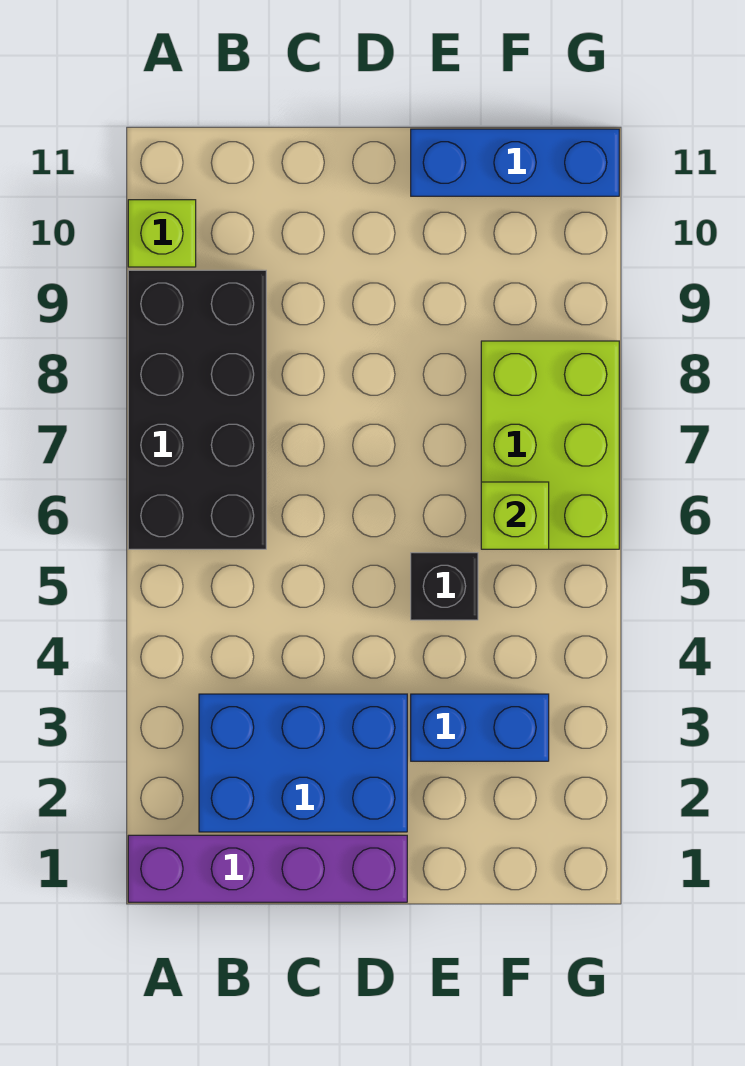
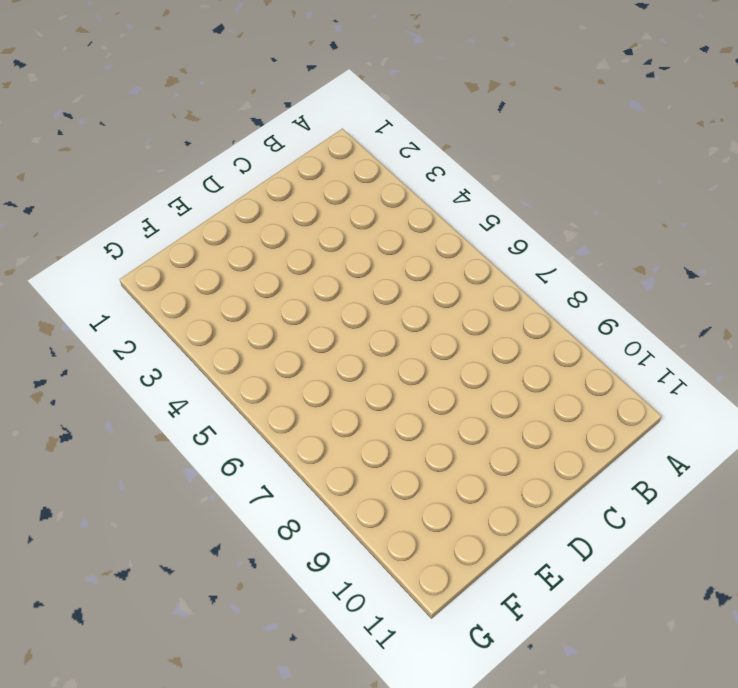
none -> purple 1x4 brick [128,835,407,902]
none -> black 2x4 brick [128,270,266,549]

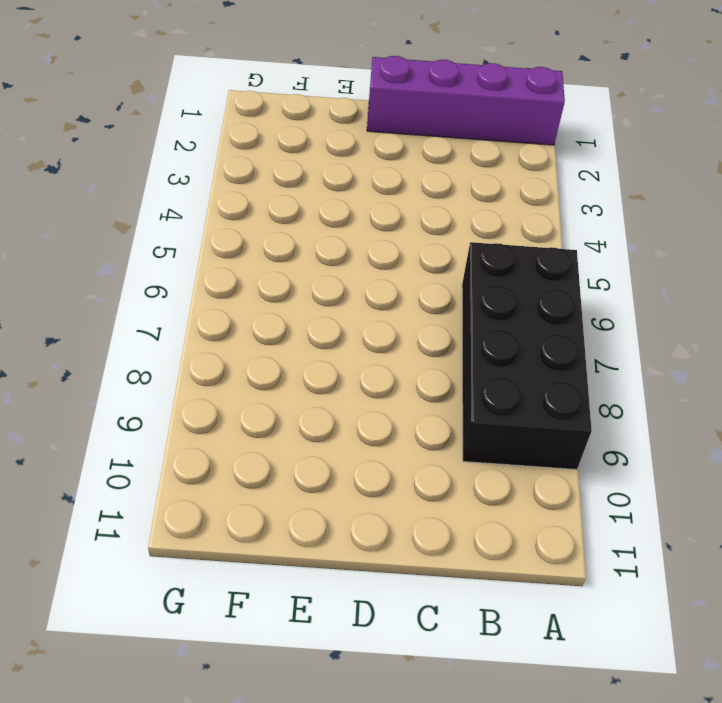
none -> lime 1x1 brick [128,200,196,267]
none -> blue 2x3 brick [199,694,407,832]

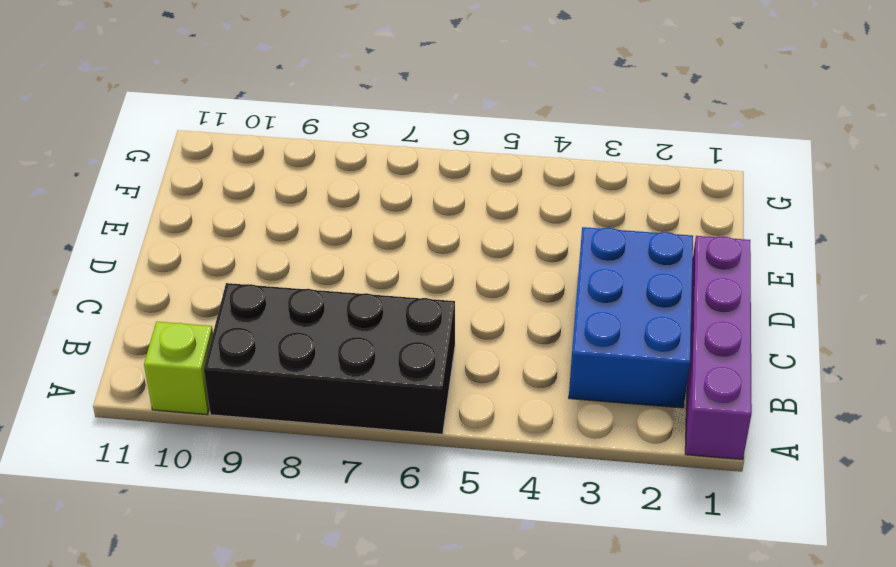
none -> blue 1x2 brick [411,694,549,761]
none -> black 1x1 brick [411,553,478,620]

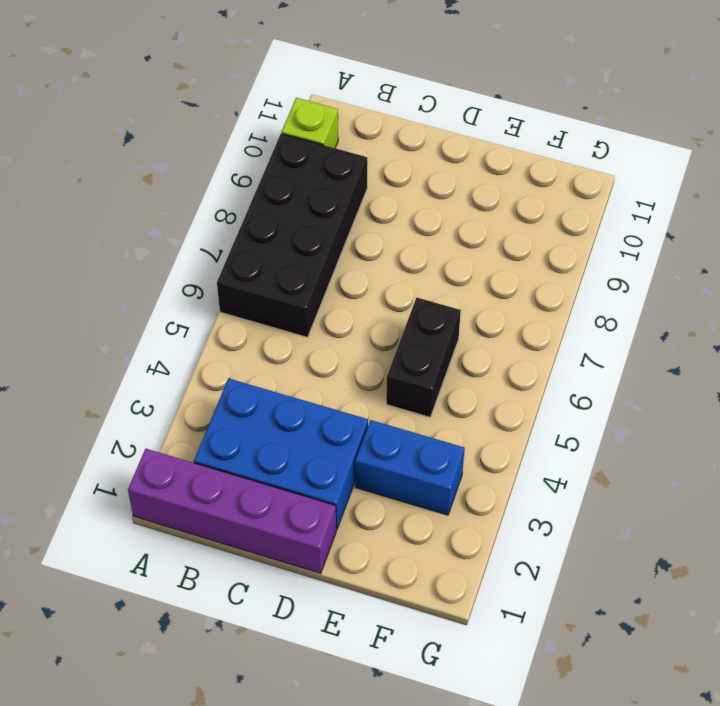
black 1x2 brick [386,298,461,417] -> black 1x1 brick [411,553,478,620]
none -> blue 1x3 brick [411,129,619,196]
none -> lime 2x3 brick [481,341,619,549]

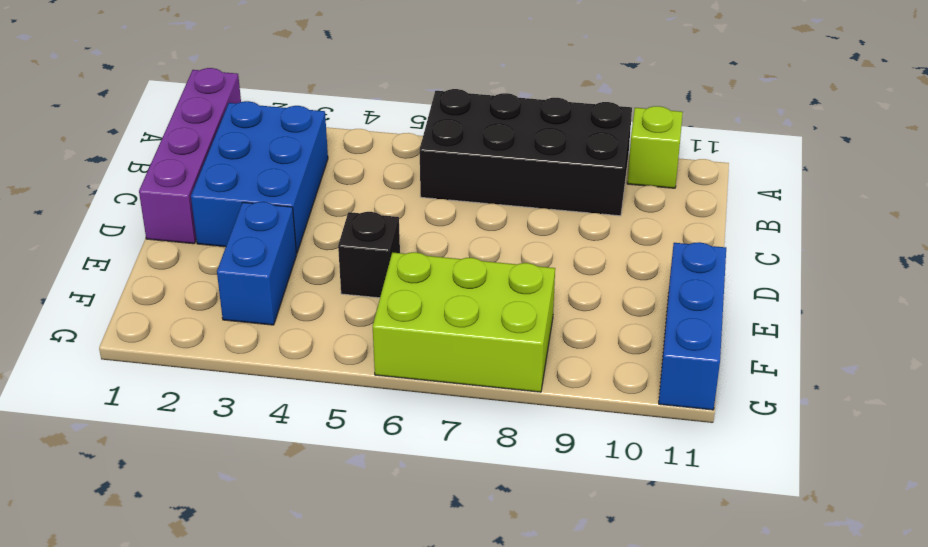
none -> lime 1x1 brick [481,482,549,549]

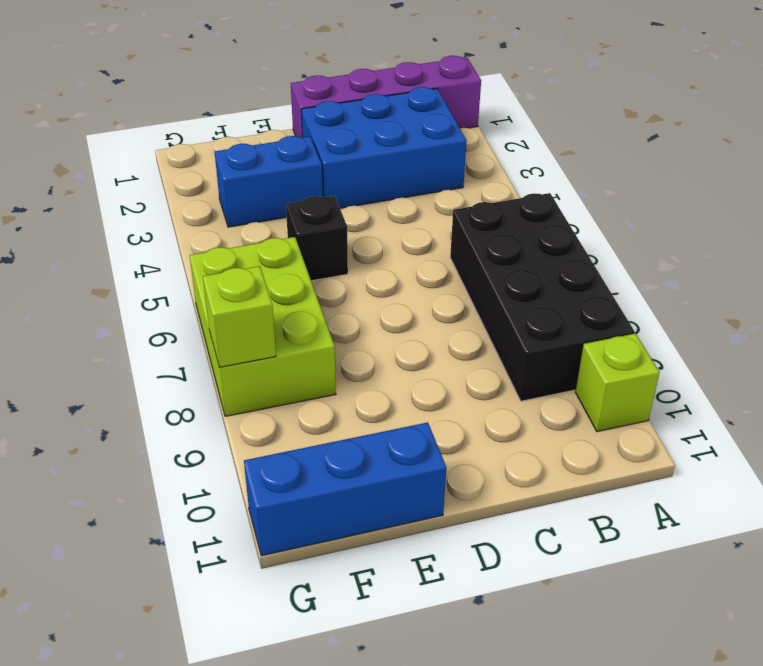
lime 1x1 brick [203,266,276,367] -> lime 1x1 brick moved to [481,482,549,549]

